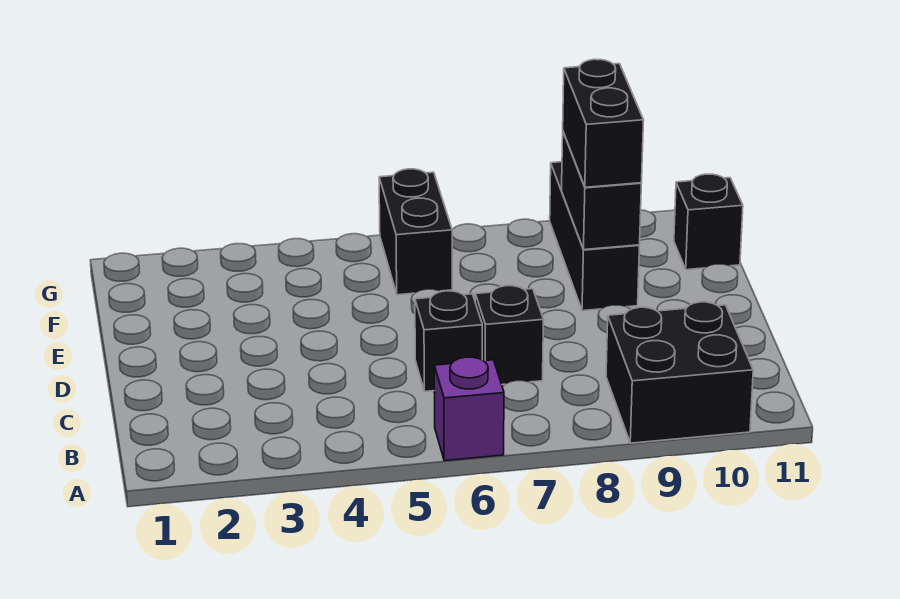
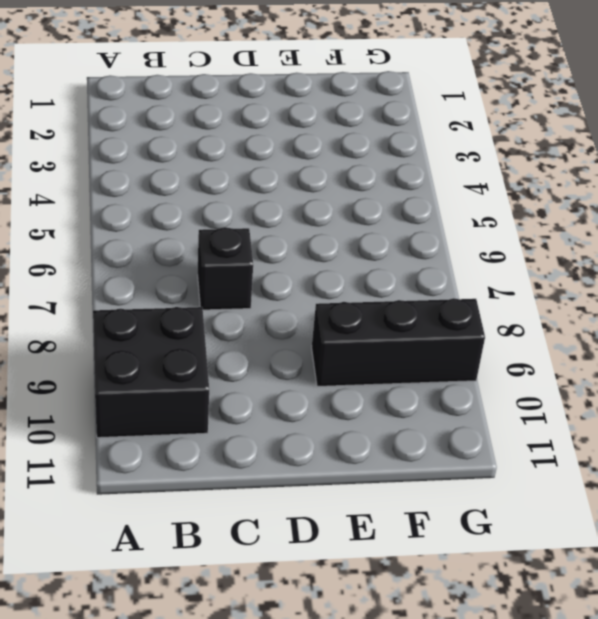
none -> purple 1x1 brick [434,357,504,461]
none -> black 1x1 brick [415,291,482,391]

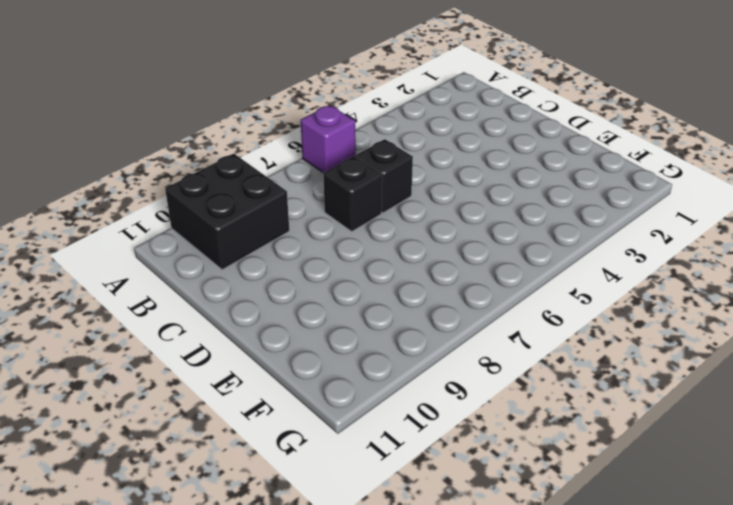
none -> black 1x3 brick [550,162,640,311]
none -> black 1x2 brick [379,169,452,295]

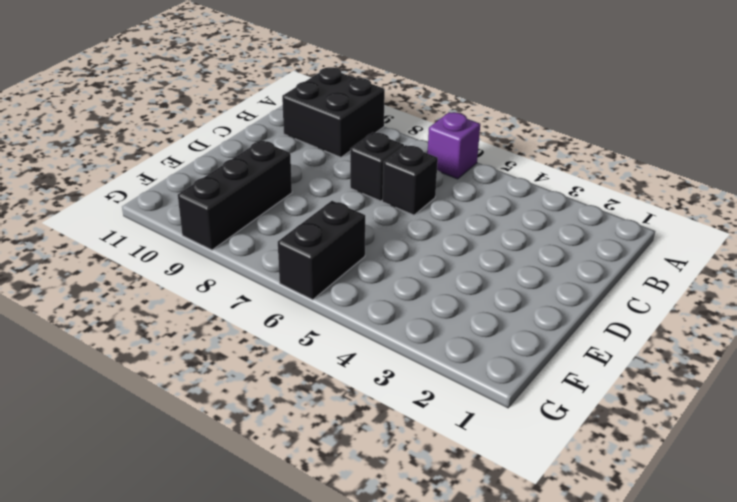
none -> black 1x1 brick [674,174,743,270]
none -> black 1x2 brick [562,132,641,250]

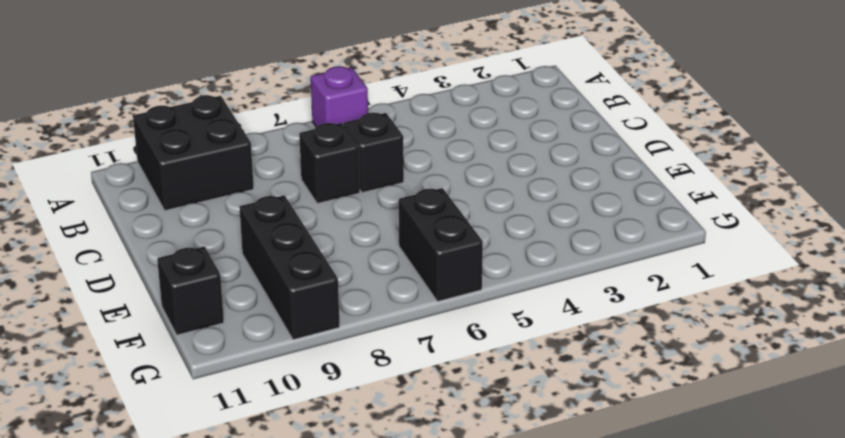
none -> black 1x2 brick [562,132,641,250]
none -> black 1x2 brick [563,59,644,187]

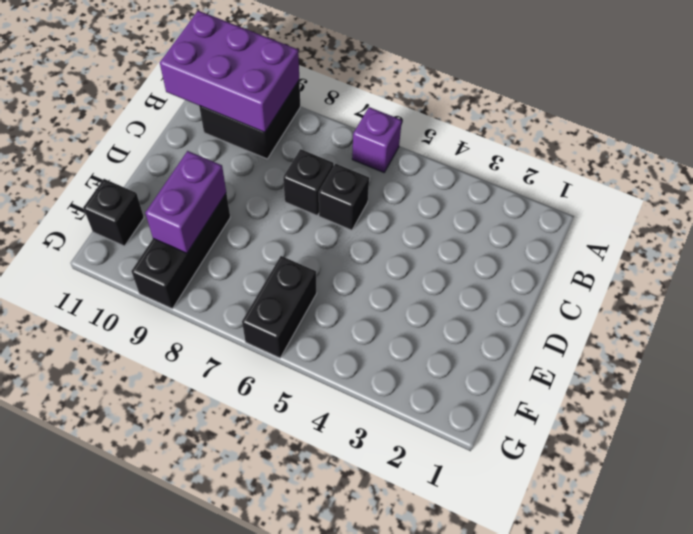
purple 2x3 brick [160,11,299,132] -> none
purple 1x2 brick [145,151,226,253] -> black 1x2 brick [562,132,641,250]
none -> black 1x2 brick [563,59,644,187]

